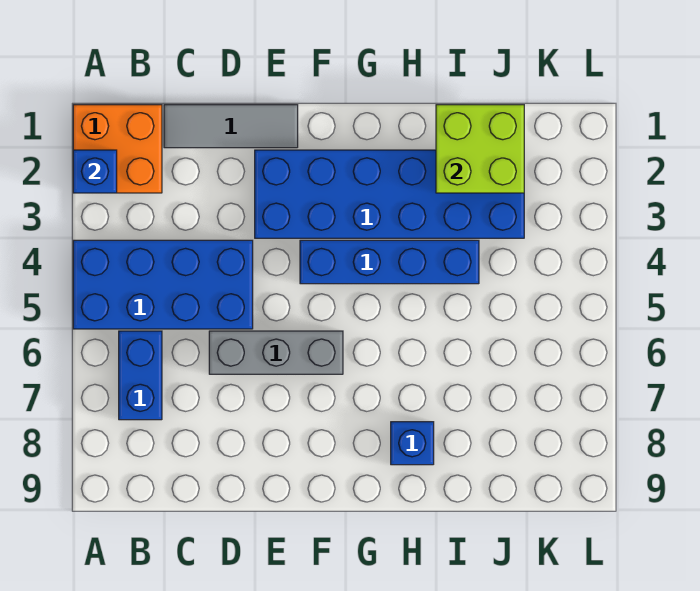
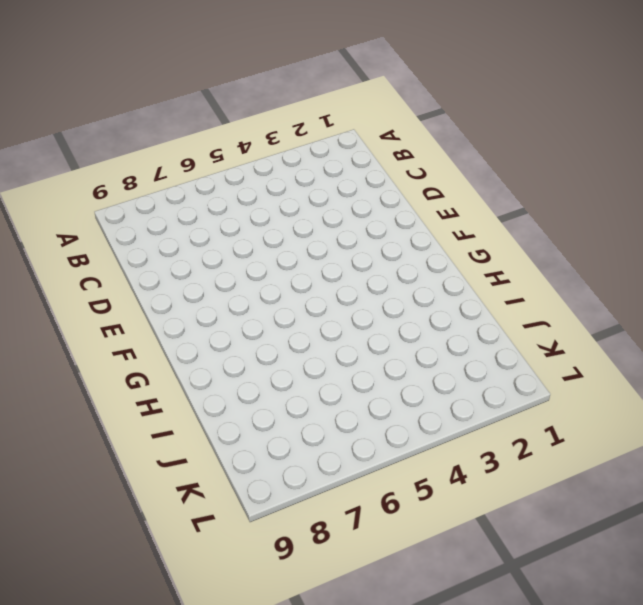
none -> orange 2x2 brick [73,105,162,193]
none -> blue 2x4 brick [73,240,253,329]

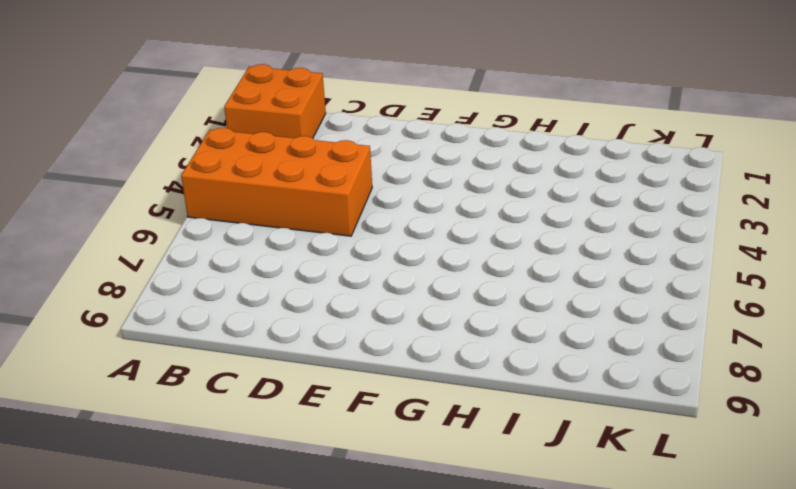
orange 2x4 brick [181,128,372,236] -> blue 2x4 brick [73,240,253,329]
none -> blue 1x2 brick [119,331,162,420]
none -> grey 1x3 tile [164,105,298,148]

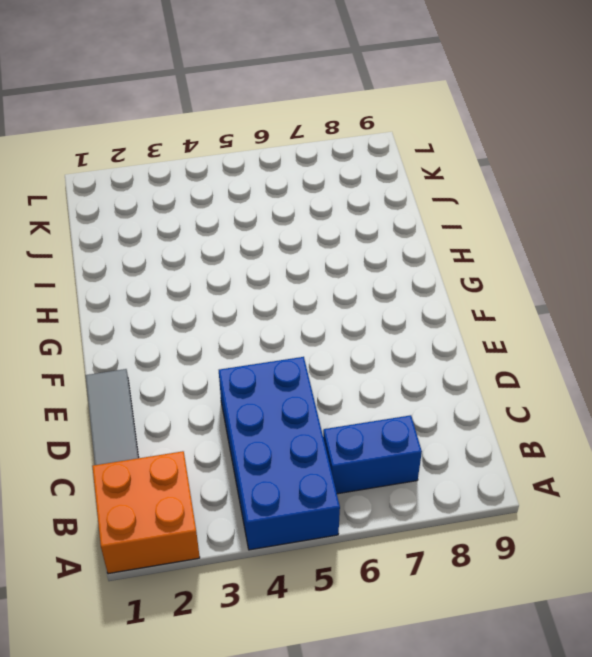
none -> grey 1x3 brick [209,331,343,374]
none -> blue 2x6 brick [255,150,524,238]

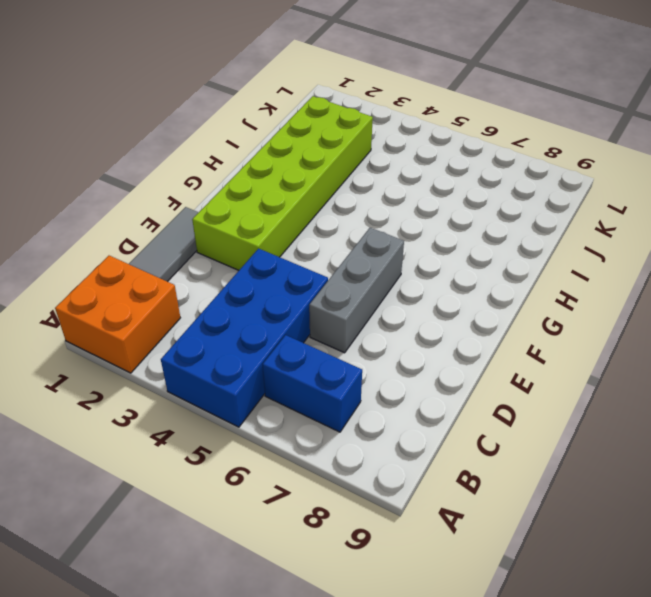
lime 2x6 brick [192,96,373,270] -> blue 2x6 brick [255,150,524,238]
none -> blue 1x4 brick [300,240,479,284]
none -> blue 1x1 brick [391,422,434,465]

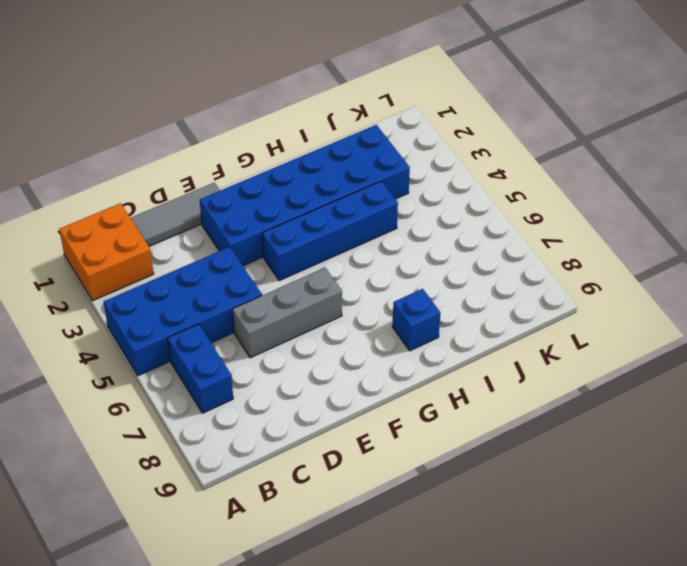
none -> blue 1x1 brick [73,150,117,193]
none -> lime 2x2 brick [436,105,524,193]

